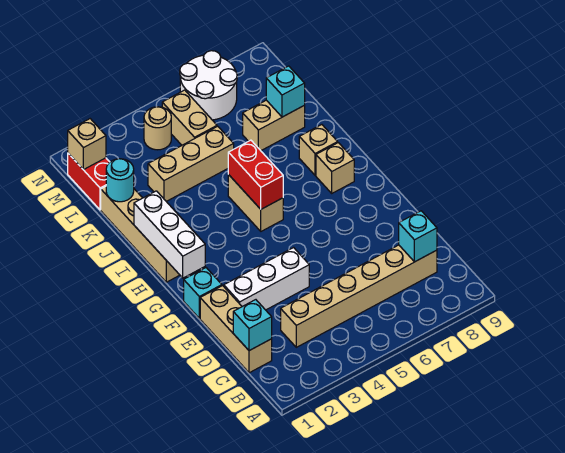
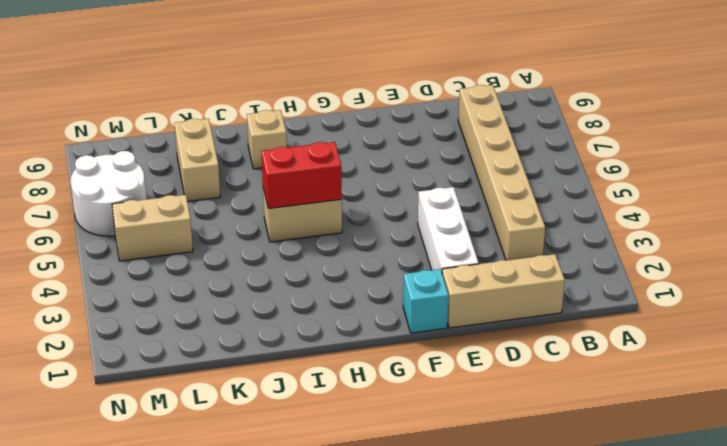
none -> tan 1x4 brick [101,186,179,282]
none -> tan 1x1 brick [316,143,354,193]
none -> tan 1x3 brick [148,126,234,201]

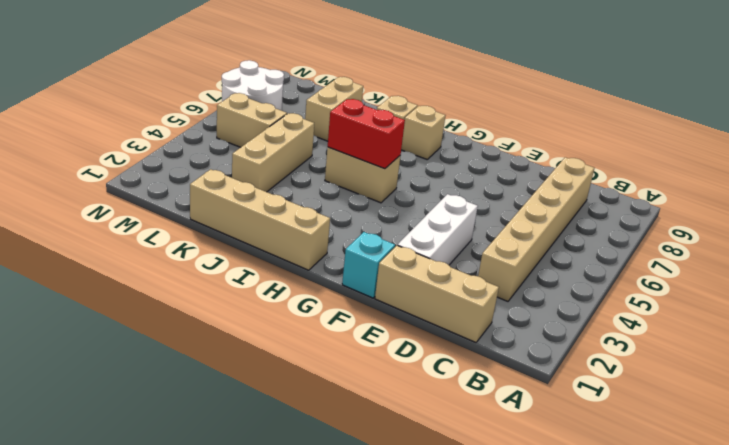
none -> red 1x2 brick [68,153,110,210]
none -> tan 1x1 round brick [144,107,171,150]
none -> cyan 1x1 brick [233,300,272,351]

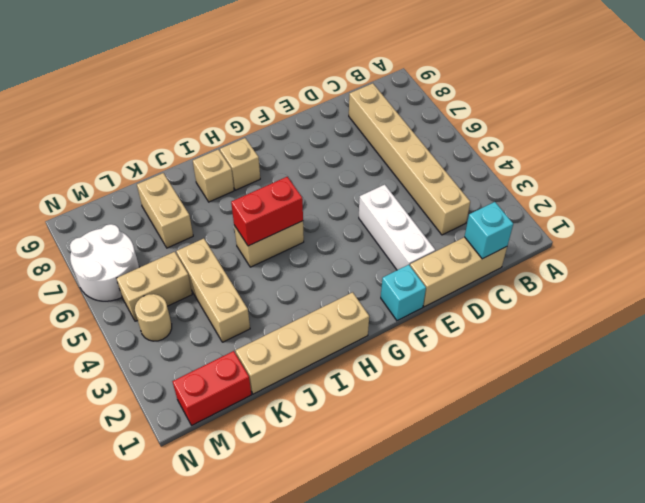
none -> cyan 1x1 brick [399,211,437,262]
none -> white 1x3 brick [134,191,205,278]
none -> cyan 1x1 round brick [106,159,134,202]

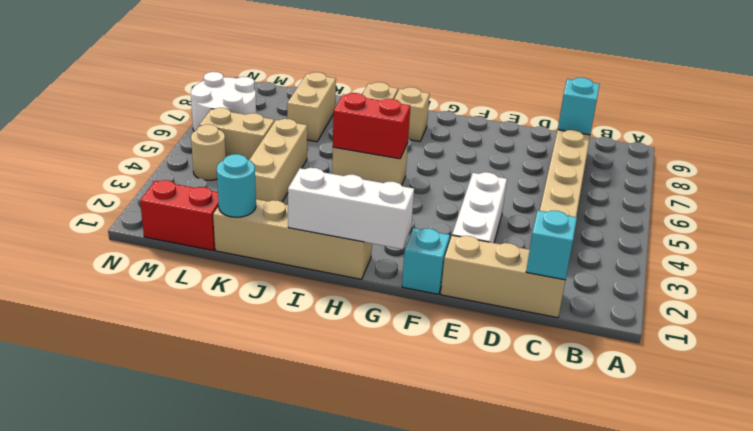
none -> cyan 1x1 brick [266,66,305,117]
none -> tan 1x1 brick [68,119,106,170]

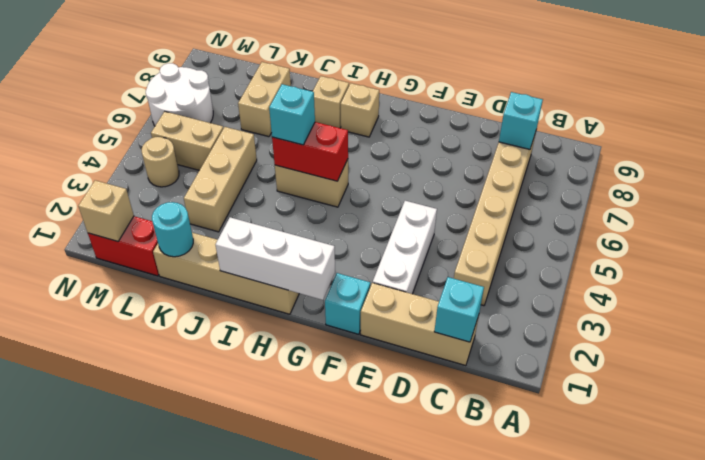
cyan 1x1 brick [269,84,315,145] -> cyan 1x1 brick moved to [266,66,305,117]

